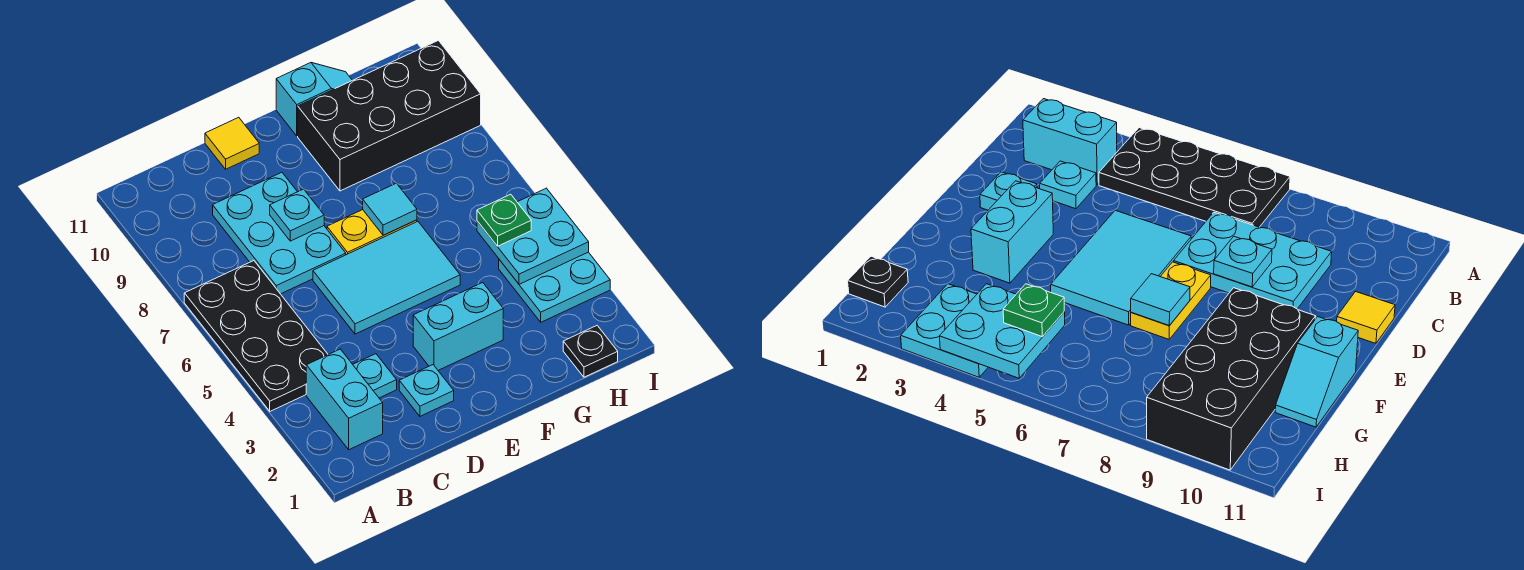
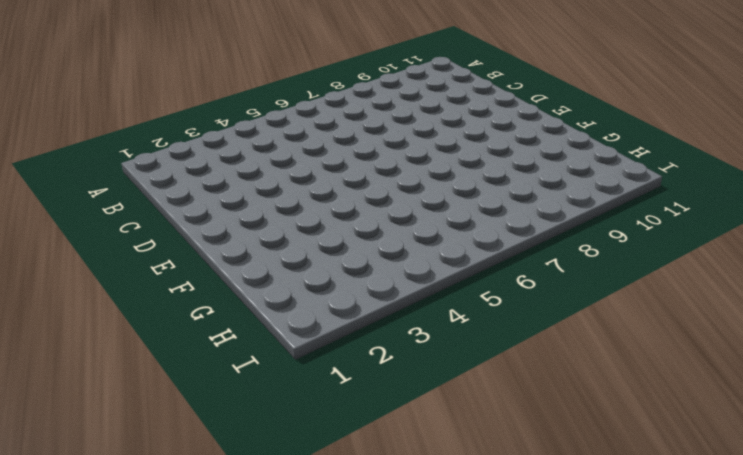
none -> black 2x4 plate [184,261,328,411]
none -> cyan 1x2 brick [306,349,383,450]
none -> cyan 1x1 plate [353,354,397,398]

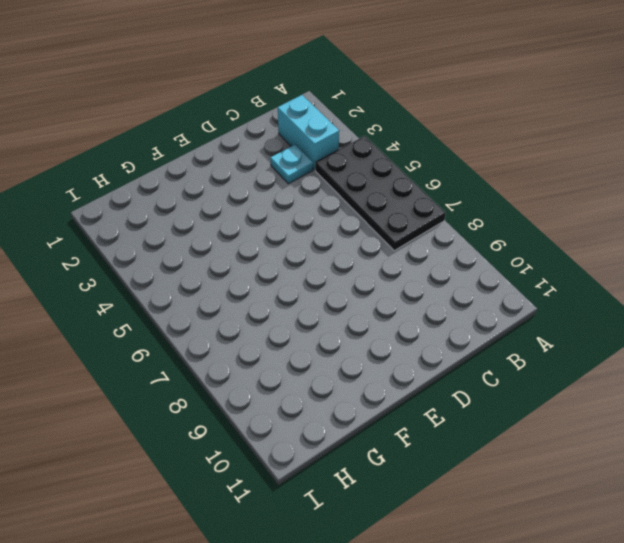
none -> cyan 2x3 plate [213,172,346,294]
none -> cyan 1x1 plate [399,365,454,416]
none -> cyan 2x3 tile [313,222,460,334]

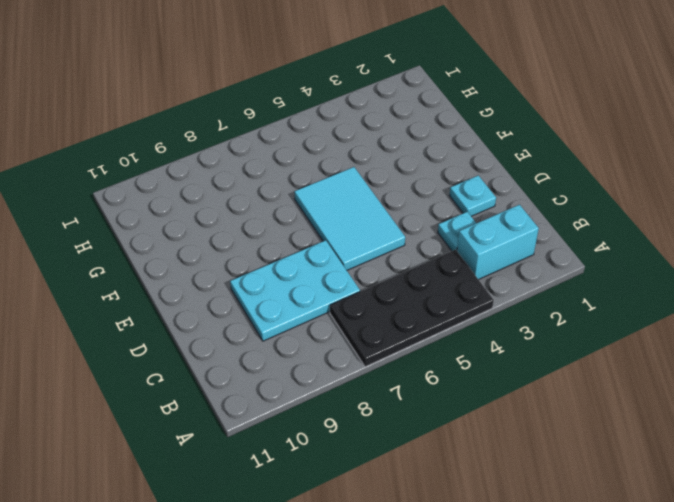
none -> yellow 1x1 tile [205,117,259,169]
none -> cyan 1x2 brick [413,283,503,370]
none -> yellow 1x2 plate [327,210,417,255]

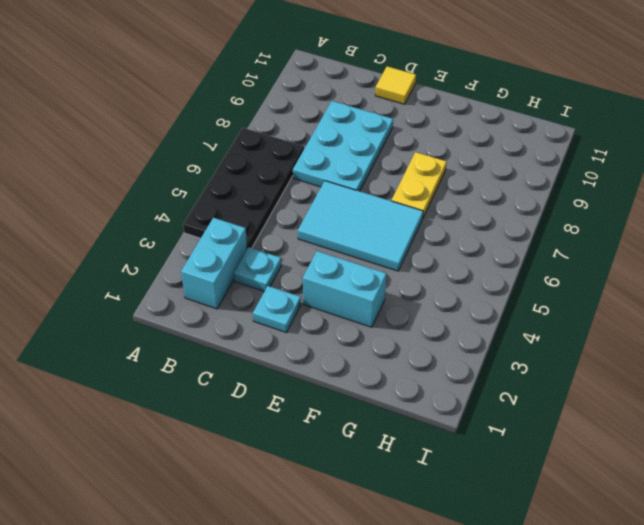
yellow 1x2 plate [392,152,447,218] -> yellow 1x2 plate turned to [327,210,417,255]
none -> black 2x4 brick [298,40,481,191]
none -> cyan 1x2 slope [276,63,352,136]
none -> black 1x1 plate [563,326,618,377]

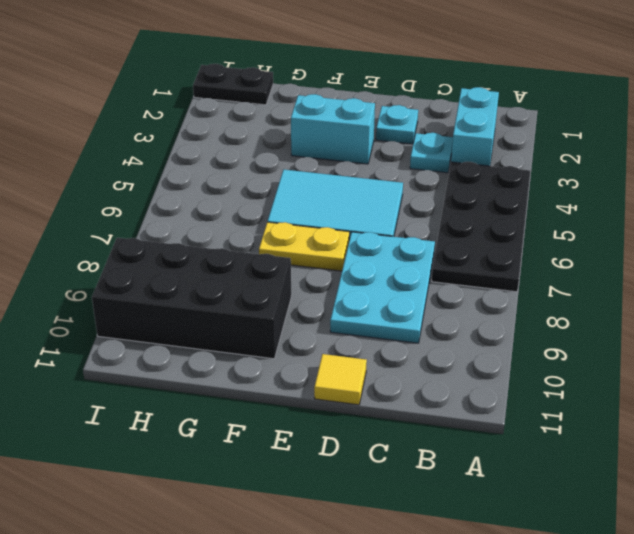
black 1x2 plate [193,64,273,105] -> black 1x1 plate [563,326,618,377]
none -> cyan 1x2 slope [276,63,352,136]
none -> cyan 2x2 plate [499,252,610,322]
none -> cyan 1x1 plate [270,189,324,241]

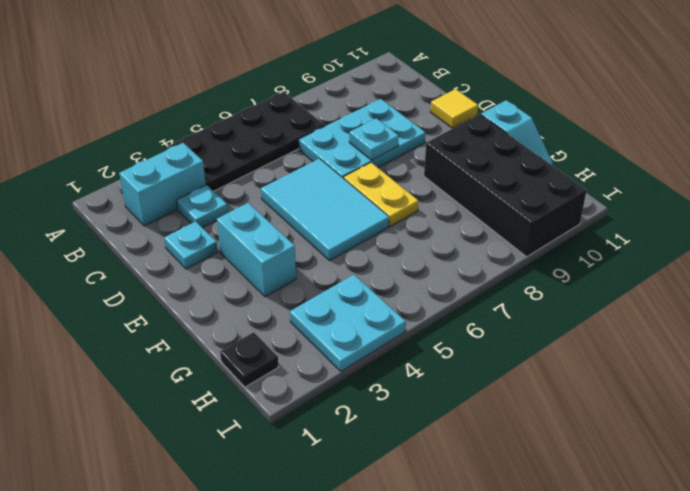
none -> cyan 1x1 tile [363,183,417,235]
none -> cyan 2x2 plate [477,188,589,284]
none -> green 1x1 plate [477,194,531,246]

